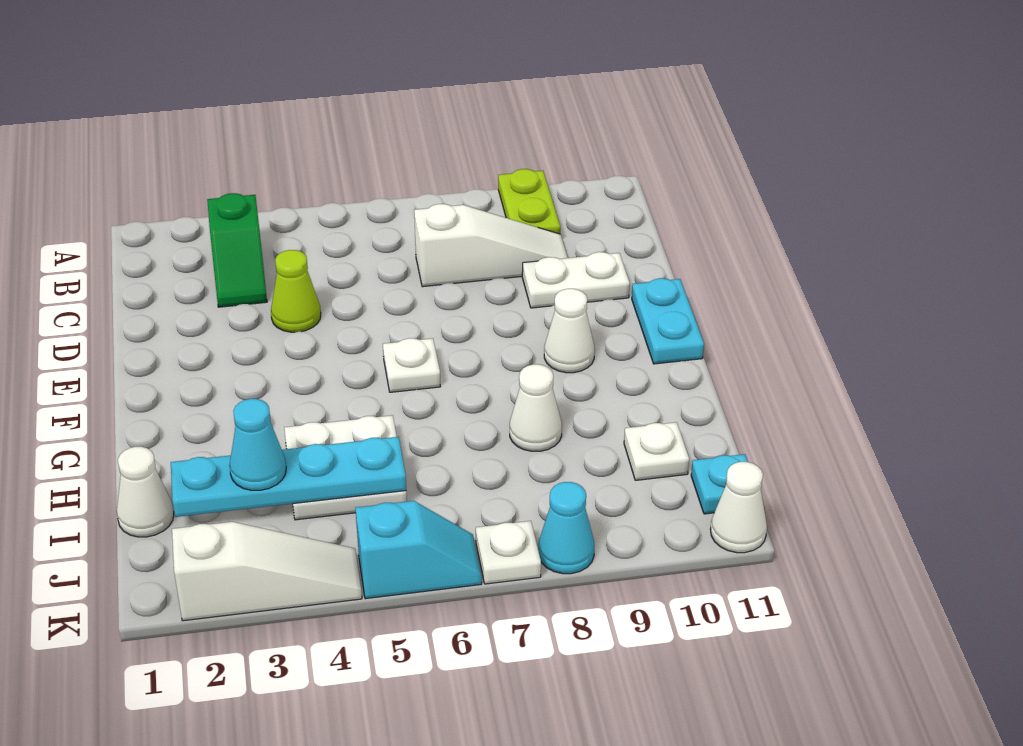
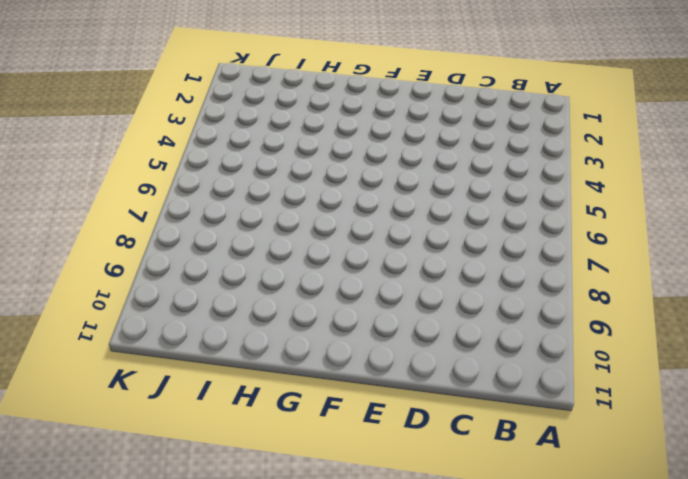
none -> lime 1x2 plate [498,169,560,234]
none -> green 1x2 slope [207,193,267,307]
none -> white 1x3 slope [414,204,568,287]

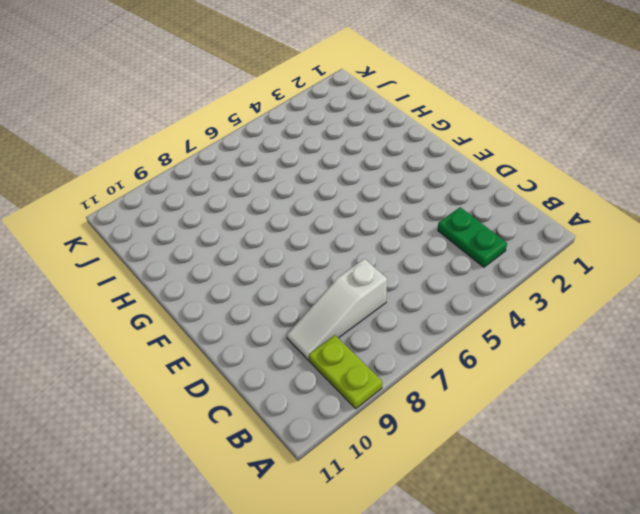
green 1x2 plate [438,207,507,267] -> green 1x2 slope [207,193,267,307]
none -> lime 1x1 cone [271,250,321,332]
none -> white 1x2 plate [522,252,630,308]
none -> cyan 1x2 plate [632,278,704,364]

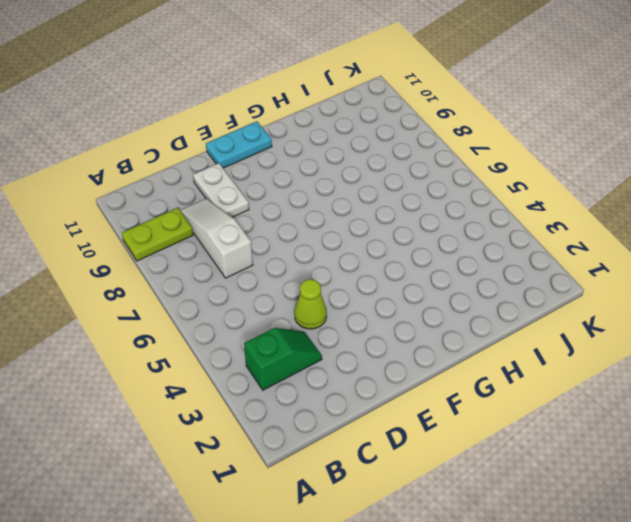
none -> white 1x1 plate [383,338,440,392]
none -> white 1x1 cone [544,289,595,373]
none -> white 2x2 plate [284,415,407,520]

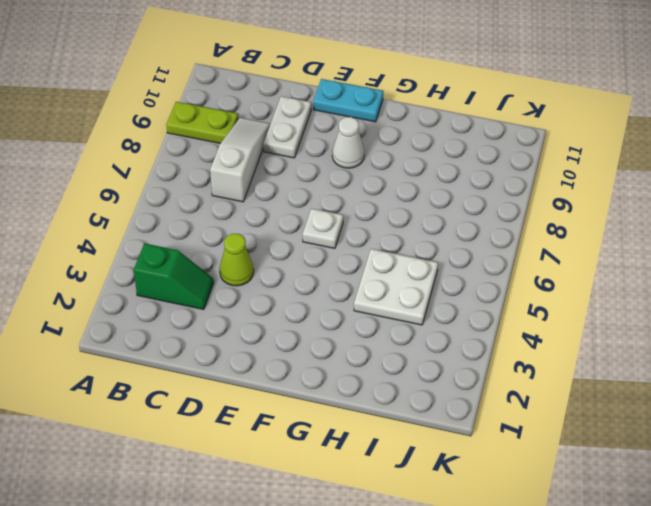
none -> white 1x1 cone [510,364,562,451]
none -> white 1x1 cone [117,447,174,537]
none -> white 1x1 plate [624,422,689,480]

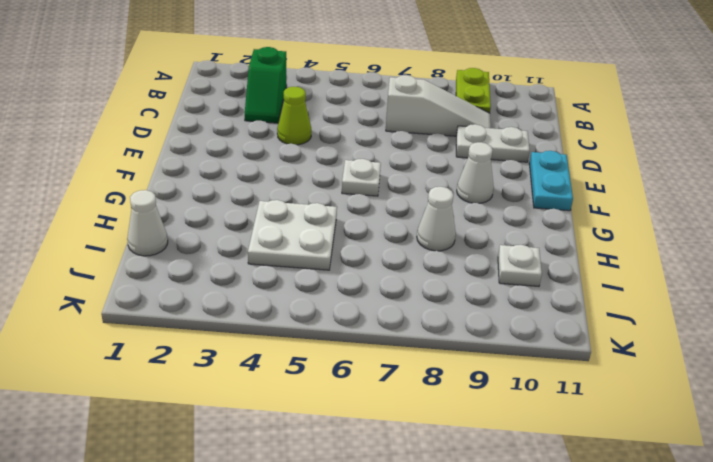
none -> cyan 1x1 plate [691,454,748,514]
none -> white 1x3 slope [172,522,362,621]
none -> cyan 1x2 slope [355,501,482,599]

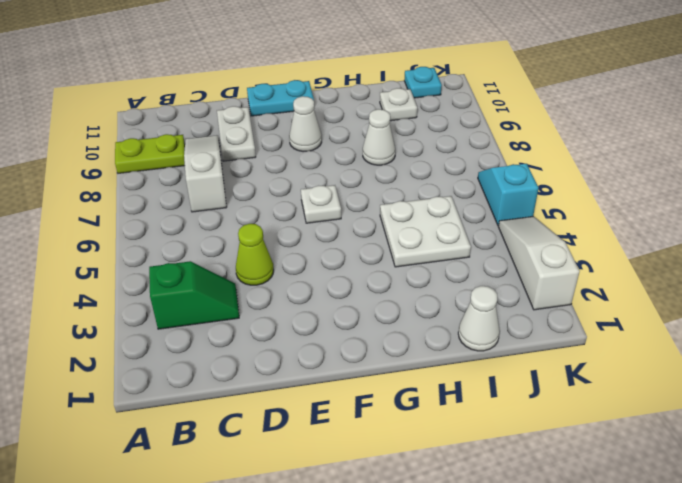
none -> white 1x1 plate [476,521,541,584]
none -> cyan 1x1 cone [538,482,594,574]
none -> white 1x1 cone [710,462,767,553]

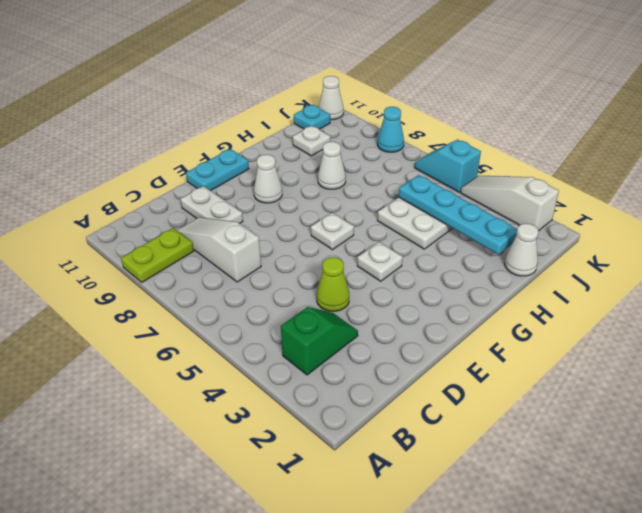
white 1x1 plate [357,242,403,281] -> white 1x1 plate moved to [476,521,541,584]
none -> cyan 1x1 cone [229,399,286,490]

